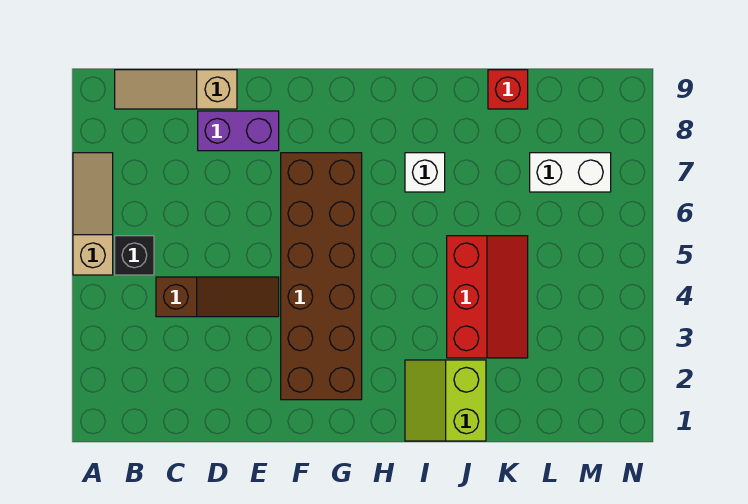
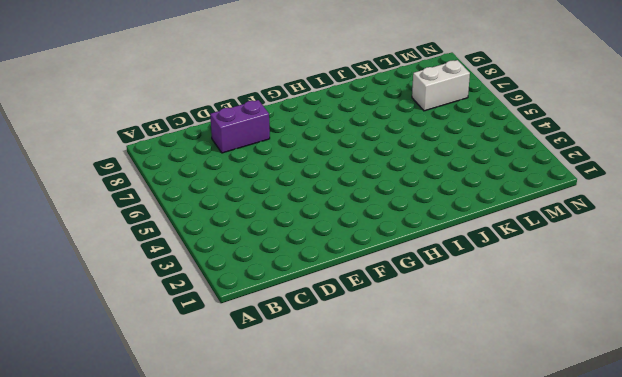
none -> tan 1x3 slope [73,153,113,275]
none -> black 1x1 brick [115,236,154,275]

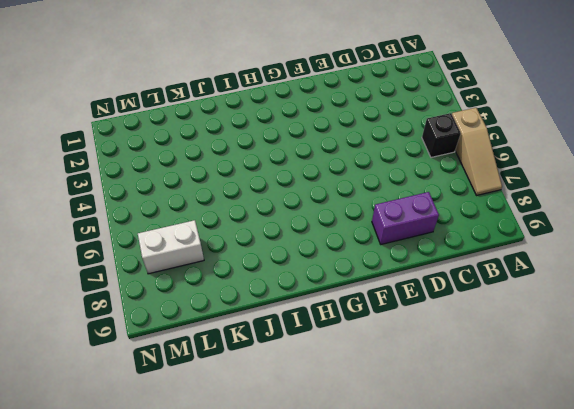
none -> tan 1x3 slope [115,70,237,109]
none -> brown 1x3 slope [156,277,279,317]

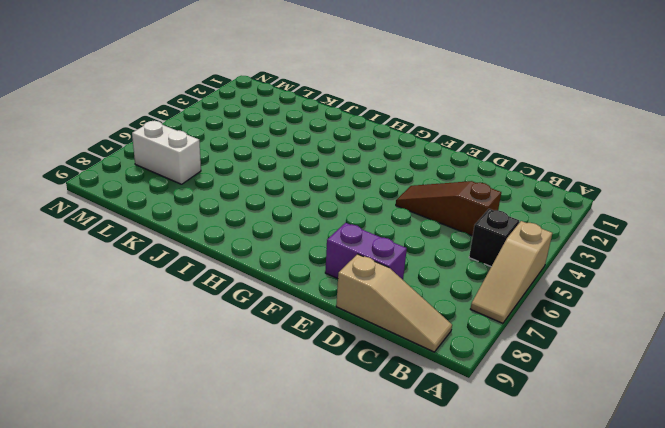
none -> brown 2x6 brick [281,153,362,400]
none -> lime 2x2 slope [405,360,486,441]

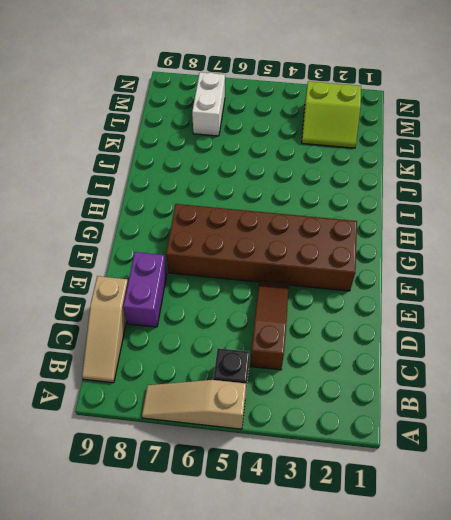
lime 2x2 slope [302,81,361,148] -> lime 2x2 slope moved to [405,360,486,441]
none -> white 1x1 brick [405,153,445,192]
none -> red 2x3 slope [447,236,528,358]

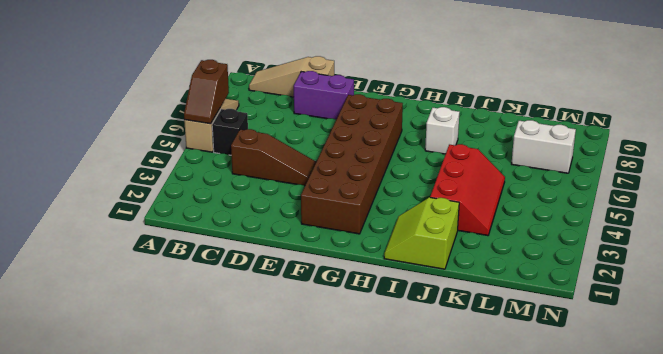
brown 1x2 slope [184,60,229,124] -> none
none -> red 1x1 brick [488,70,528,109]

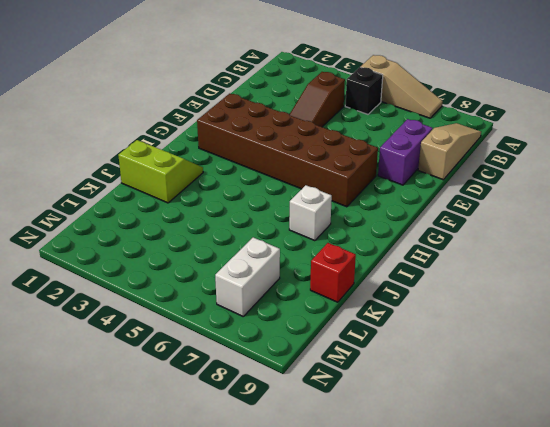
none -> red 2x3 slope [447,236,528,358]

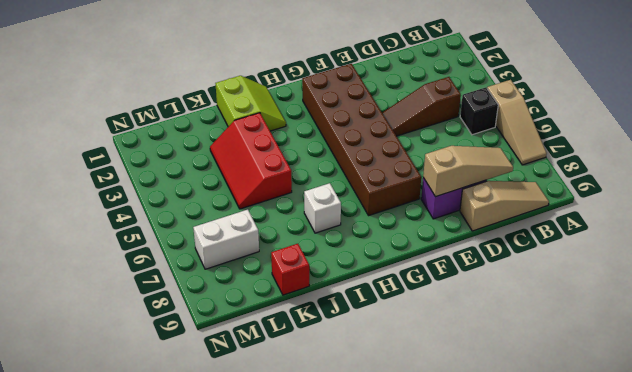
tan 1x3 slope [423,146,513,197] -> none

